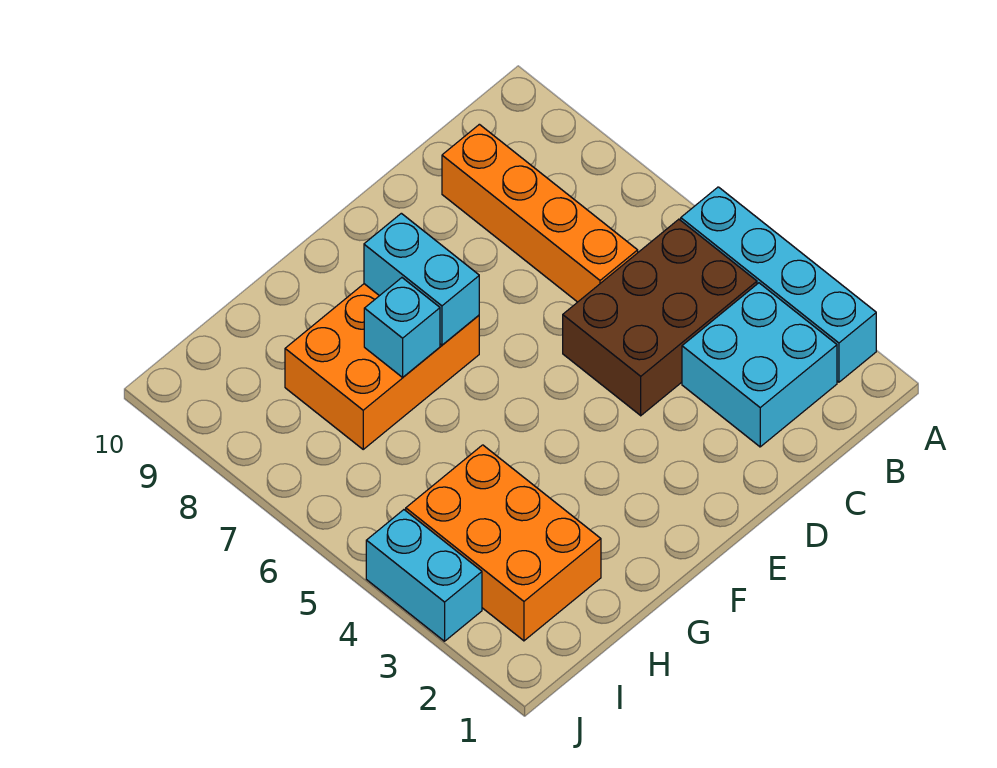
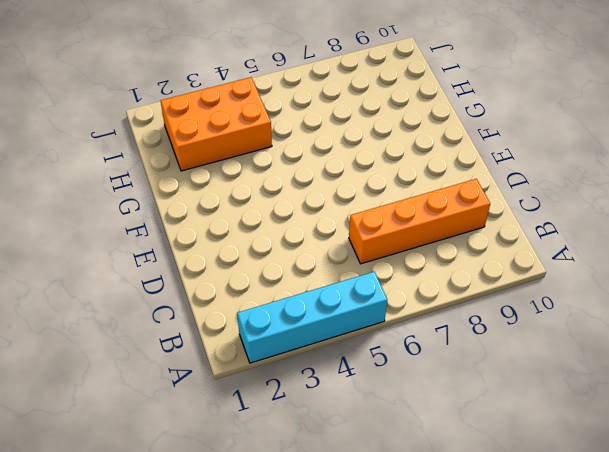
none -> cyan 2x2 brick [682,283,837,447]
none -> brown 2x3 brick [563,219,757,416]

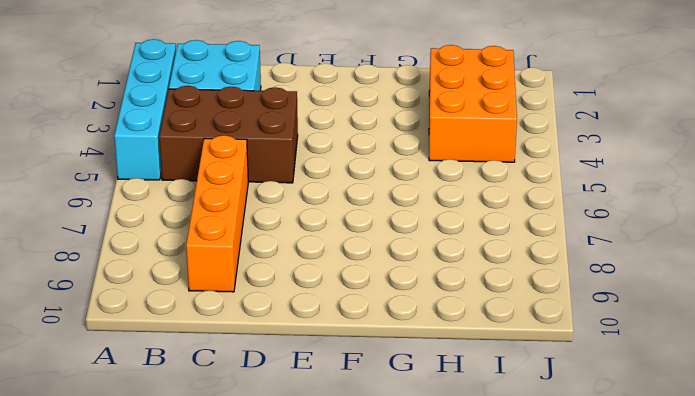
none -> orange 2x3 brick [285,284,479,449]
none -> cyan 1x2 brick [366,510,482,641]

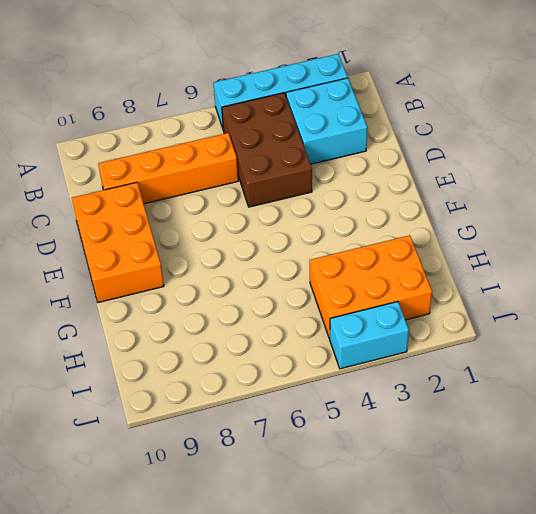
orange 2x3 brick [72,182,164,302] -> orange 2x3 brick moved to [285,284,479,449]
none -> cyan 1x2 brick [364,213,479,345]
none -> cyan 1x1 brick [364,278,440,377]

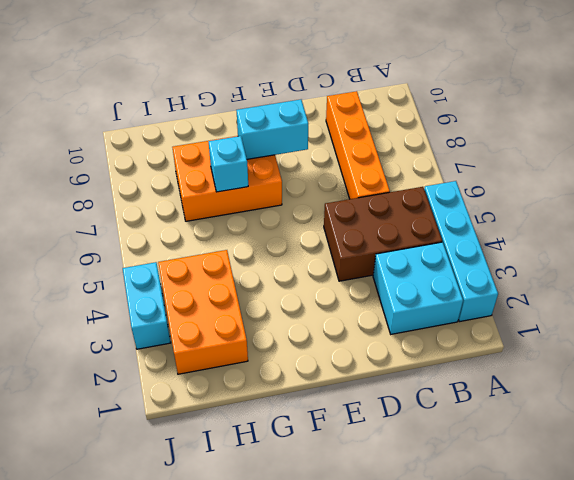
cyan 1x2 brick [236,100,308,159] -> cyan 1x2 brick turned to [364,213,479,345]

